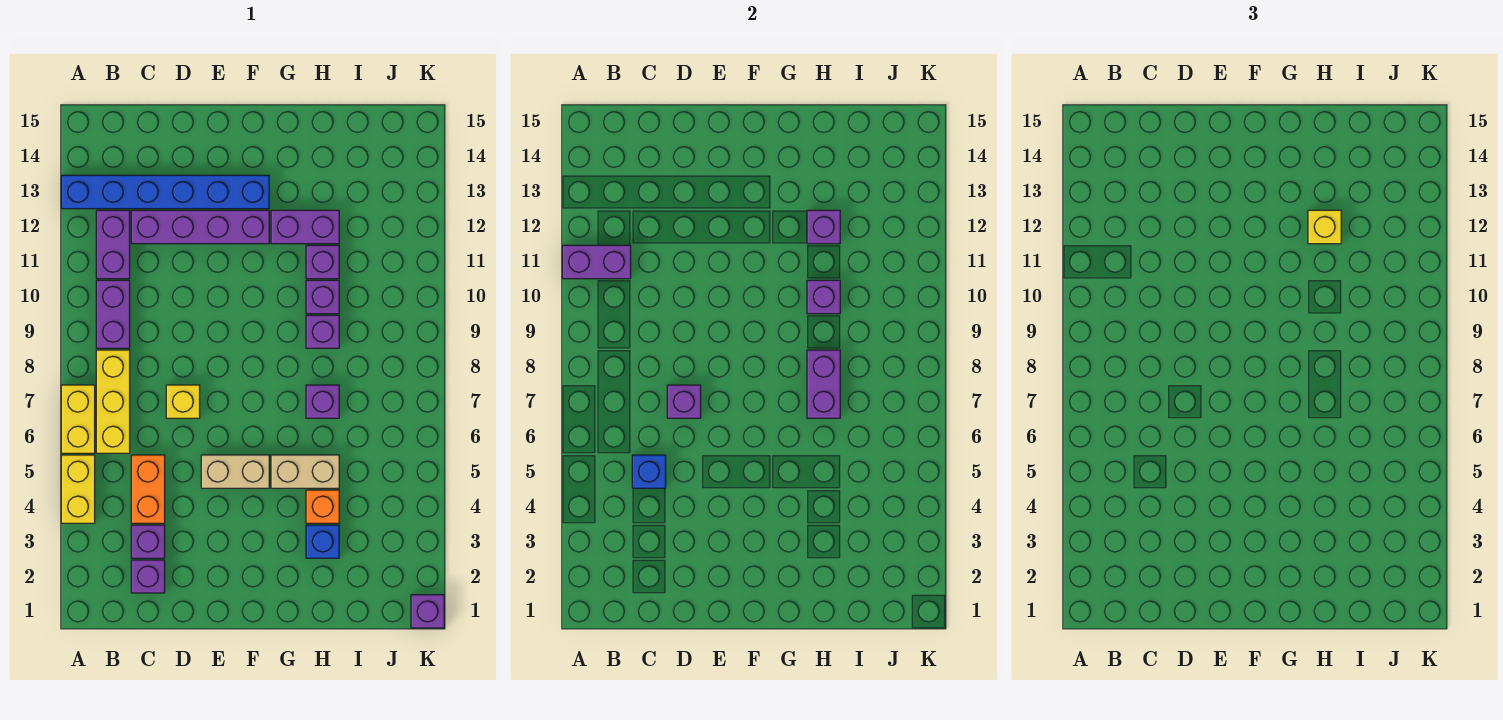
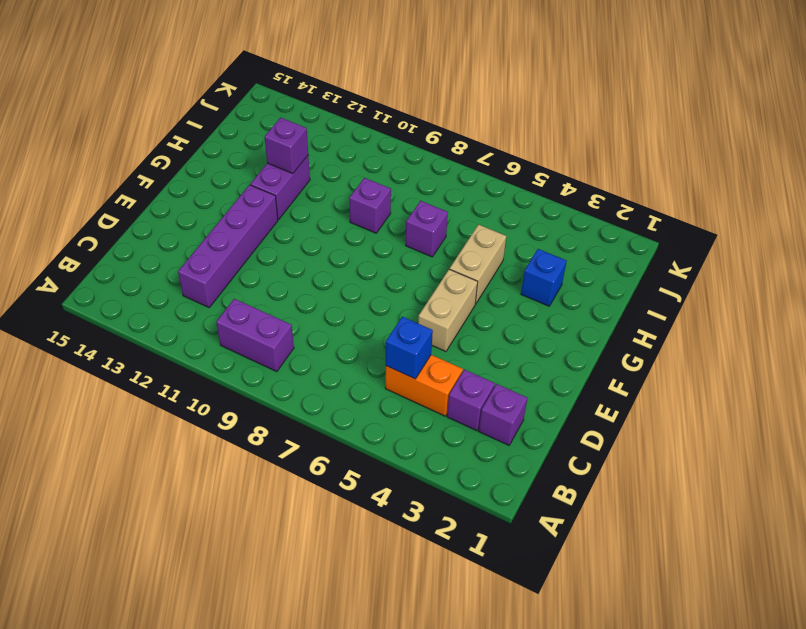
none -> yellow 1x2 brick [61,455,95,523]
none -> yellow 1x2 brick [61,385,95,453]
none -> blue 1x6 brick [61,175,269,209]

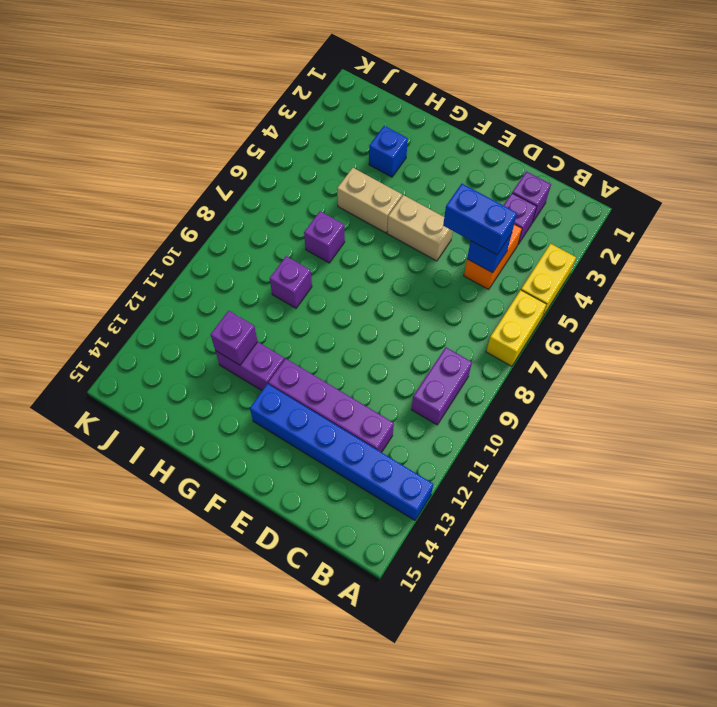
blue 1x2 brick [443,184,517,255] -> none
none -> yellow 1x3 brick [96,350,130,453]
none -> purple 1x2 brick [96,210,130,279]
none -> yellow 1x1 brick [166,385,200,418]

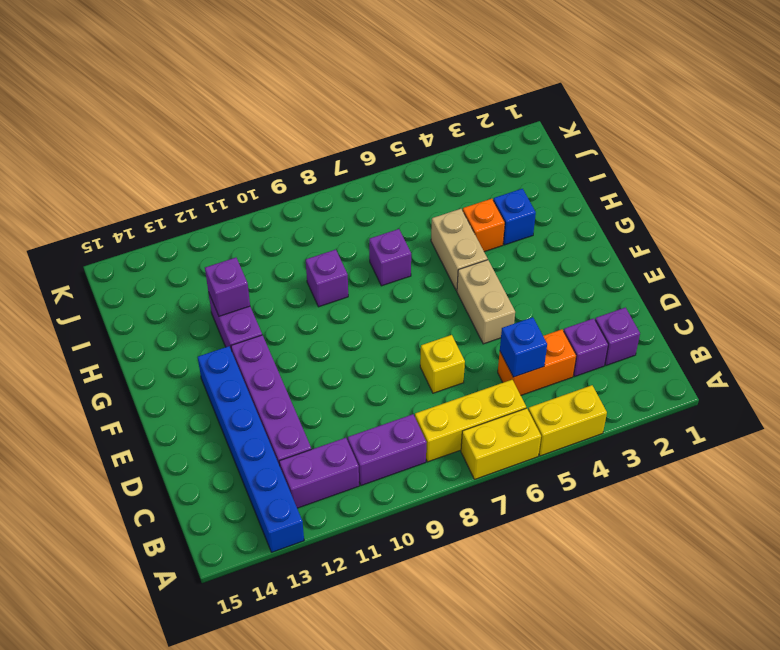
none -> purple 1x1 brick [306,280,339,314]
none -> purple 1x1 brick [306,245,339,279]
none -> purple 1x1 brick [411,595,444,628]

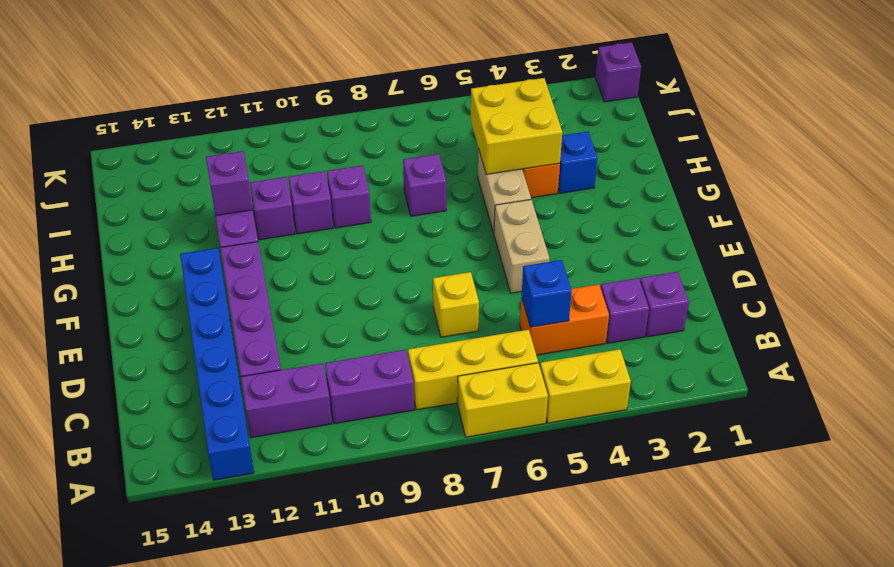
yellow 2x2 brick [471,78,562,174] -> none
none -> purple 1x2 brick [562,245,631,279]
none -> purple 1x1 brick [667,385,701,418]
none -> purple 1x2 brick [807,350,840,418]

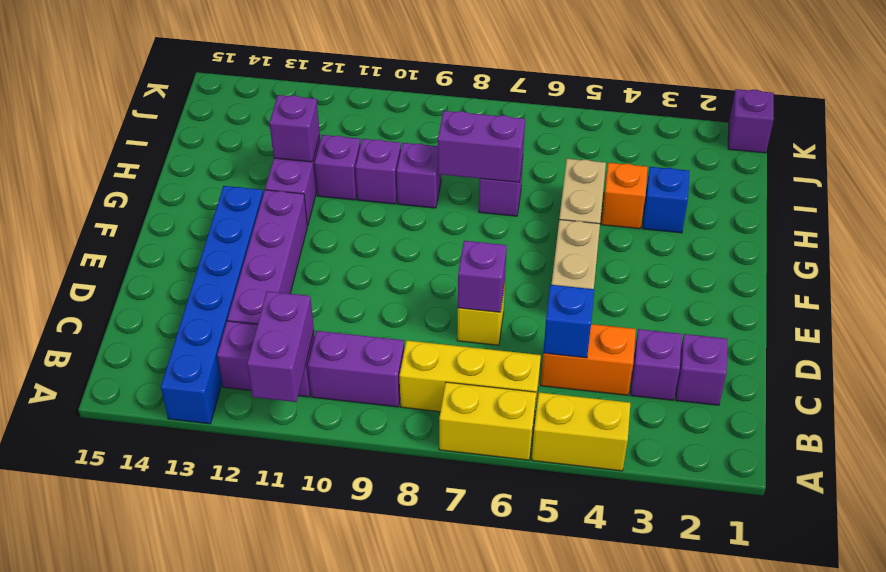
none -> purple 1x1 brick [807,280,840,314]
none -> yellow 1x1 brick [1308,210,1341,244]

